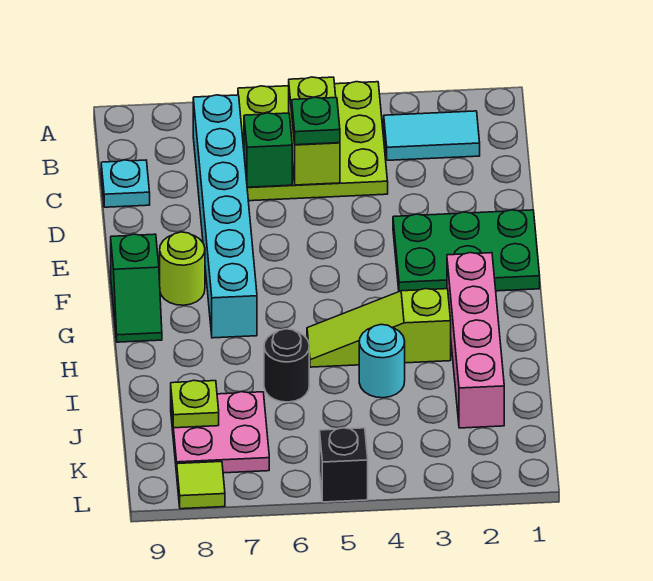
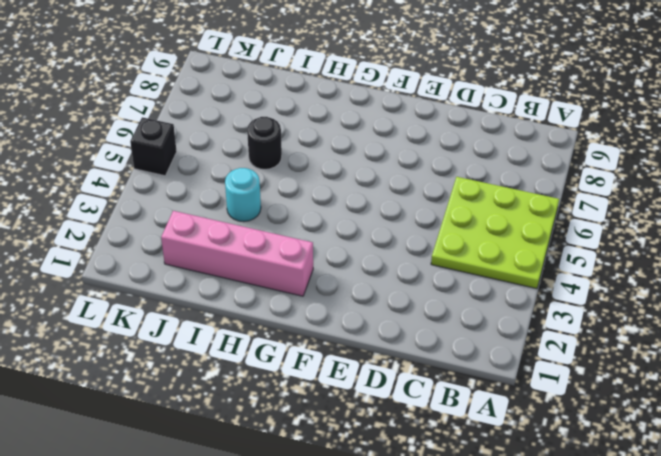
none -> cyan 1x2 tile [384,111,480,160]
none -> cyan 1x6 brick [193,95,257,338]
none -> cyan 1x1 plate [101,160,150,207]

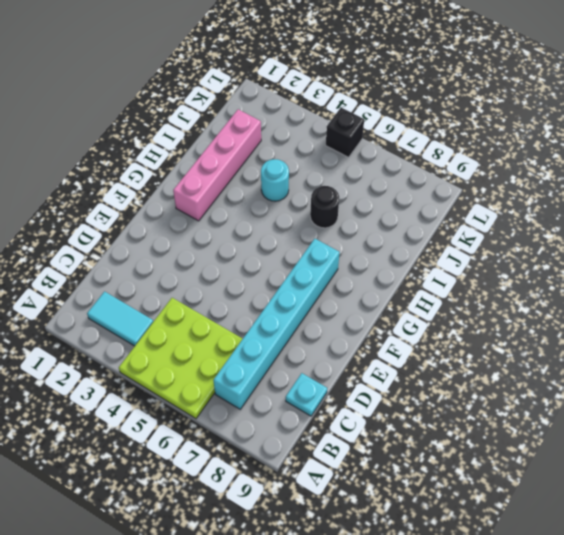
none -> green 2x3 plate [393,210,540,291]
none -> lime 1x1 round brick [160,232,205,305]
none -> green 1x2 slope [111,234,162,342]

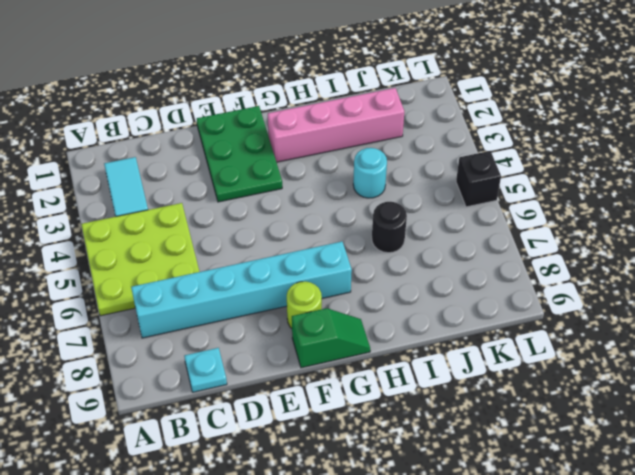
none -> lime 1x3 slope [307,289,451,367]
none -> pink 2x2 plate [171,392,269,474]
none -> lime 1x1 tile [177,462,225,509]

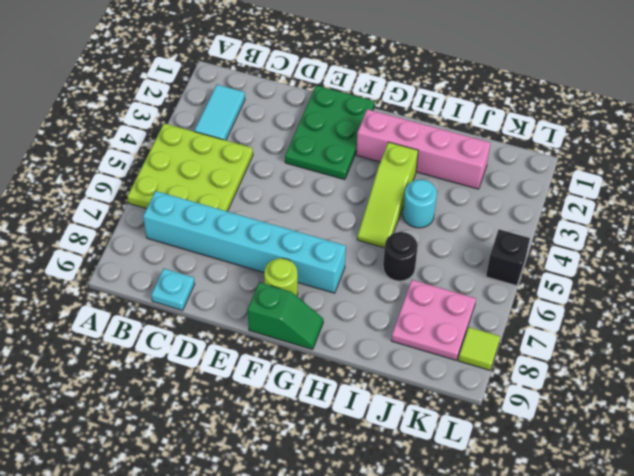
none -> lime 1x2 brick [289,77,340,185]
none -> green 1x1 brick [244,113,292,187]
none -> lime 1x1 plate [171,380,219,428]

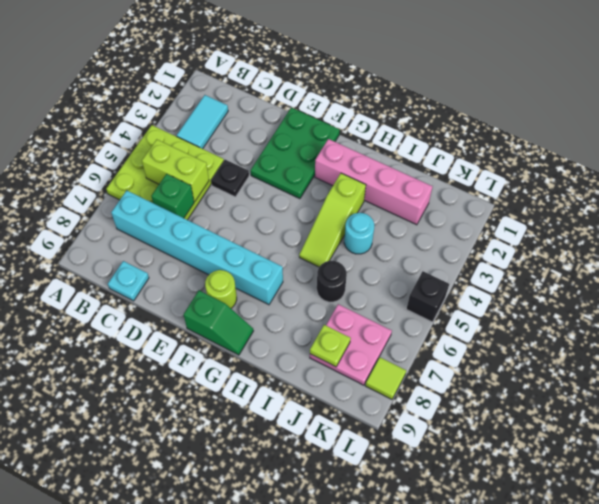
black 1x1 plate [211,160,249,197] -> none
none -> green 1x1 plate [292,97,340,145]

